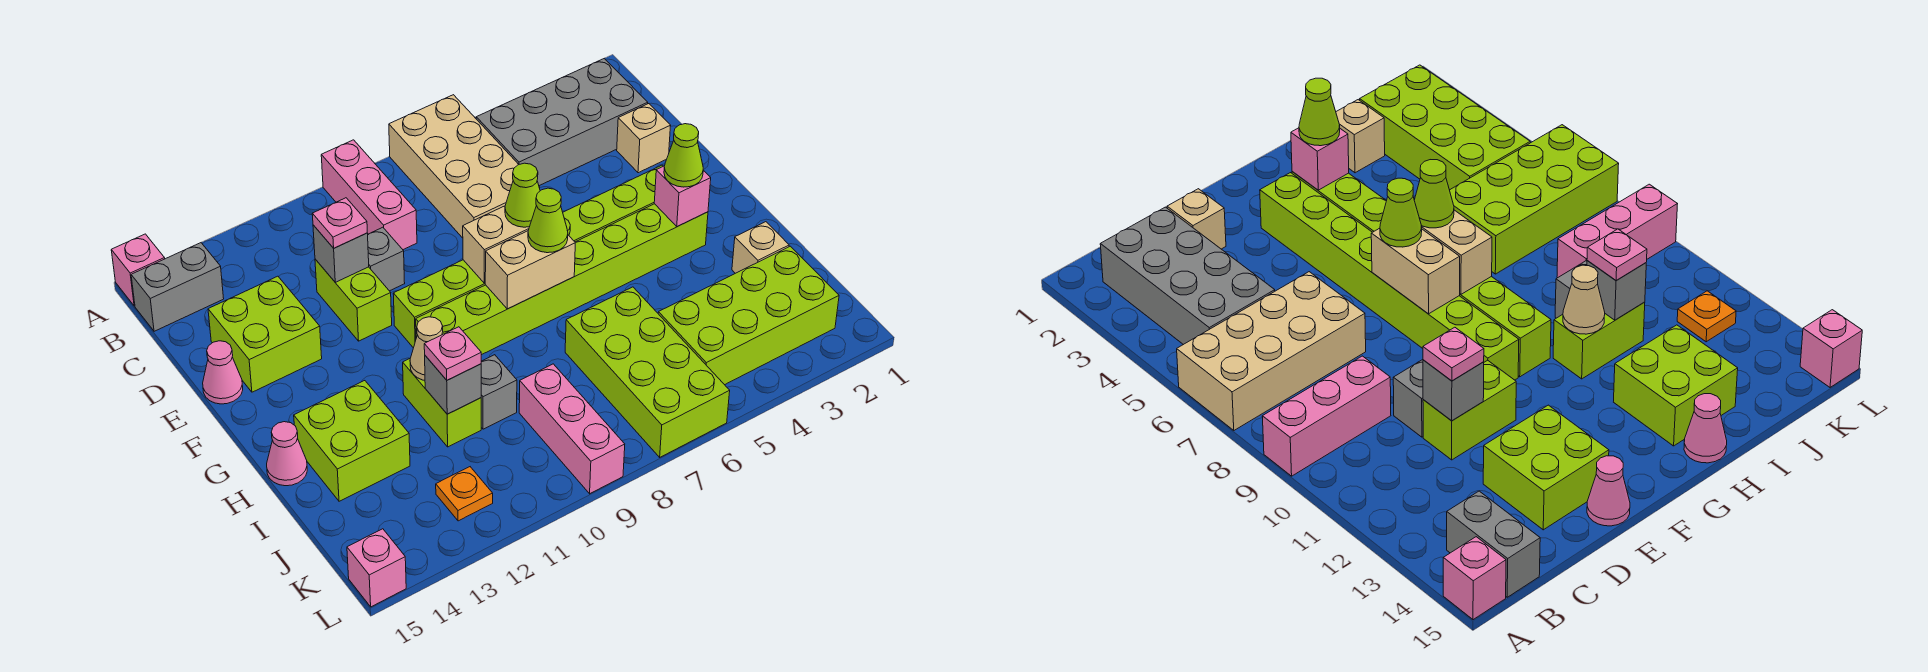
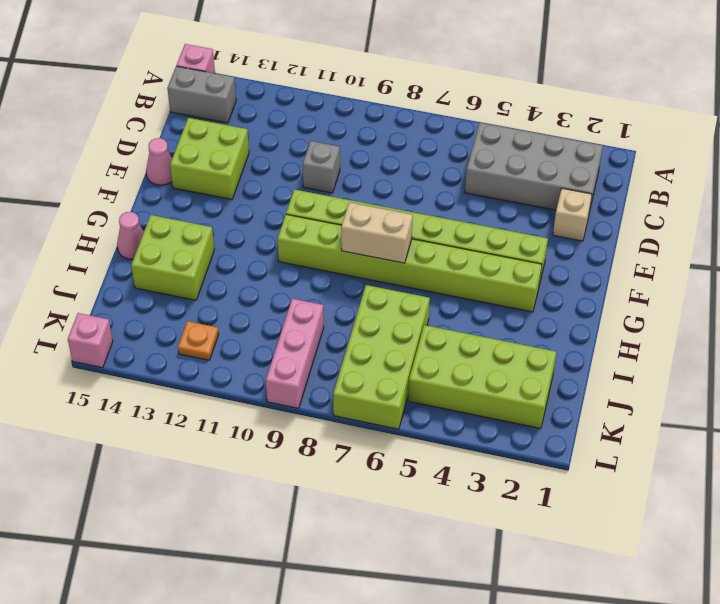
none -> tan 2x4 brick [389,95,540,238]
none -> pink 1x3 brick [321,140,417,250]
none -> lime 1x2 brick [315,259,392,341]
none -> lime 1x2 brick [403,358,481,447]

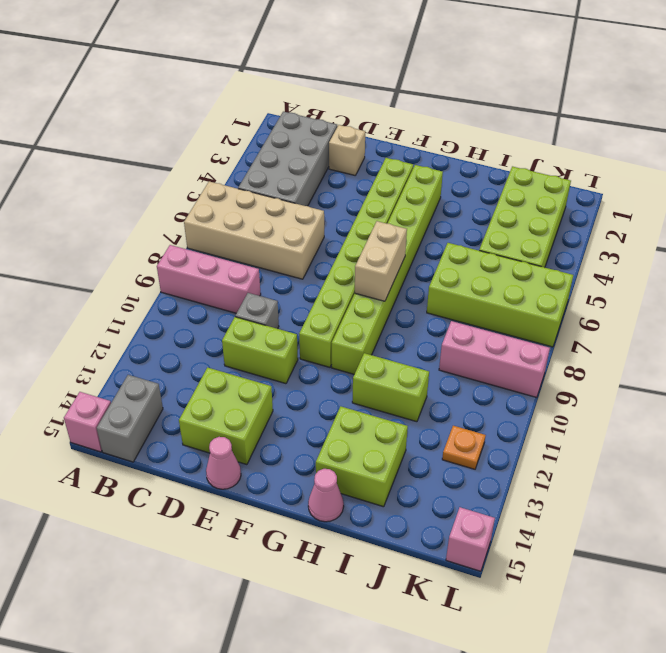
none -> tan 1x1 brick [732,222,789,273]
none -> grey 1x1 brick [481,355,517,429]
none -> grey 1x1 brick [313,225,369,282]
none -> tan 1x2 brick [463,206,529,283]

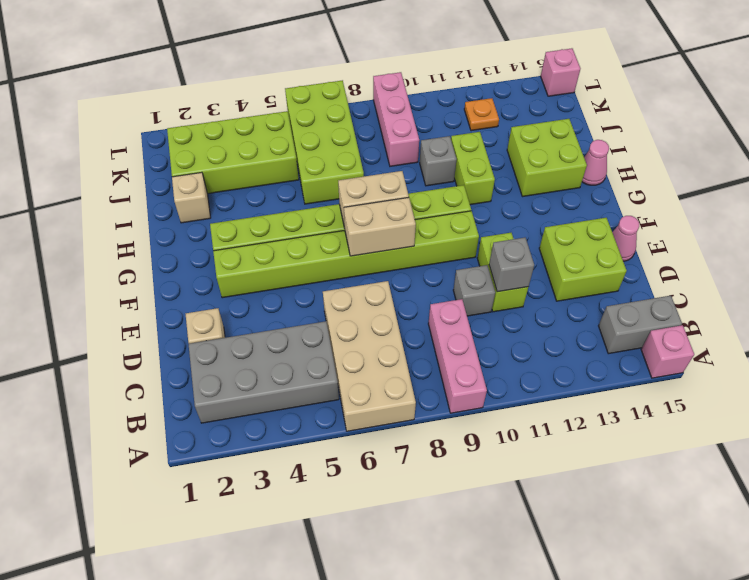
none -> pink 1x1 brick [654,166,711,227]
none -> tan 1x1 cone [410,317,443,380]
none -> grey 1x1 brick [425,356,481,414]
none -> pink 1x1 plate [312,198,367,248]

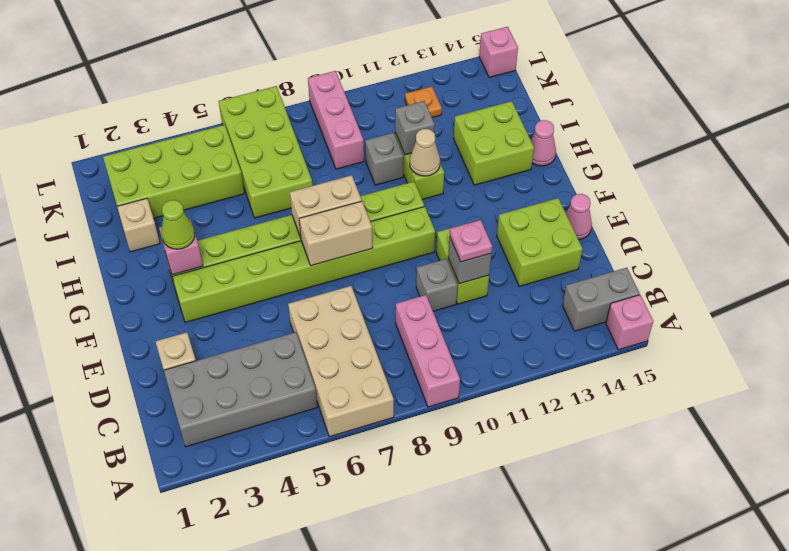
none -> lime 1x1 cone [505,163,540,227]
none -> lime 1x1 cone [528,188,568,253]
none -> pink 1x1 plate [424,327,481,380]

